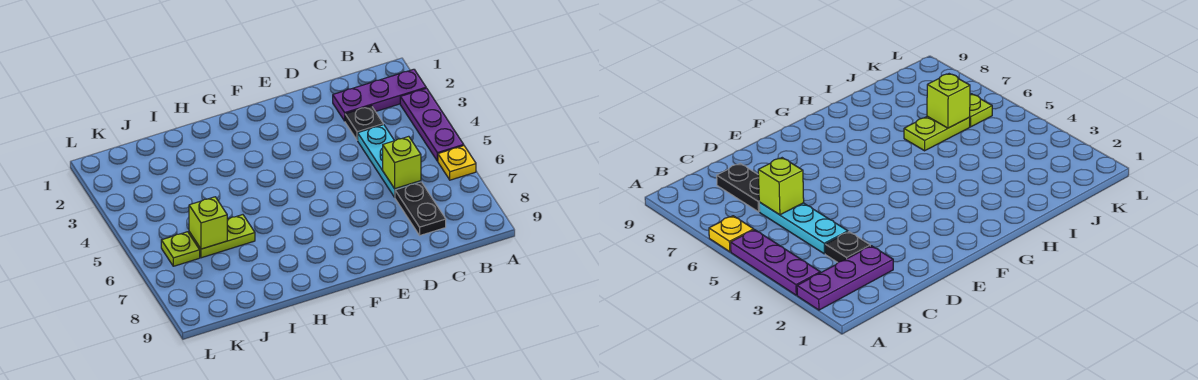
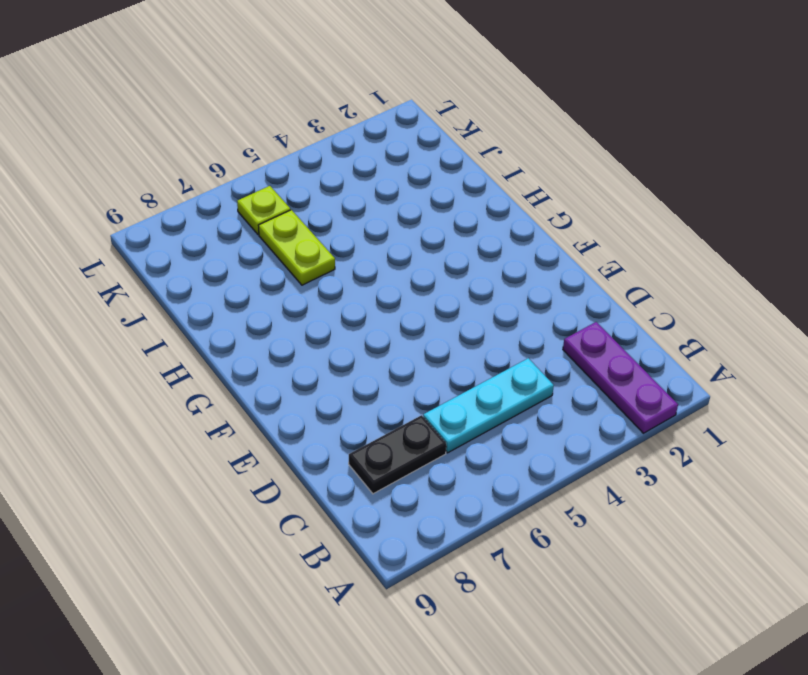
none -> purple 1x3 plate [400,88,464,161]
none -> yellow 1x1 plate [438,146,476,180]

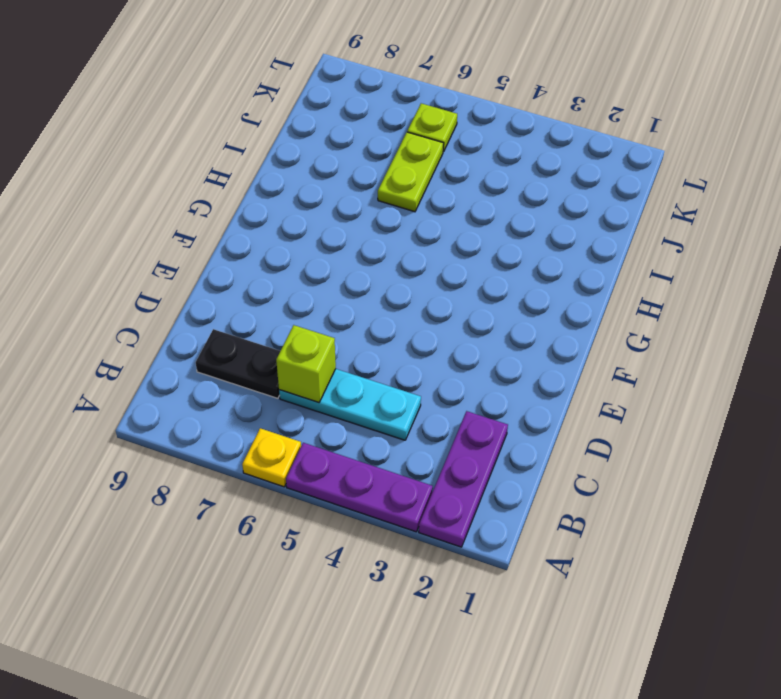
none -> black 1x1 plate [345,106,383,140]
none -> lime 1x1 brick [189,197,227,249]

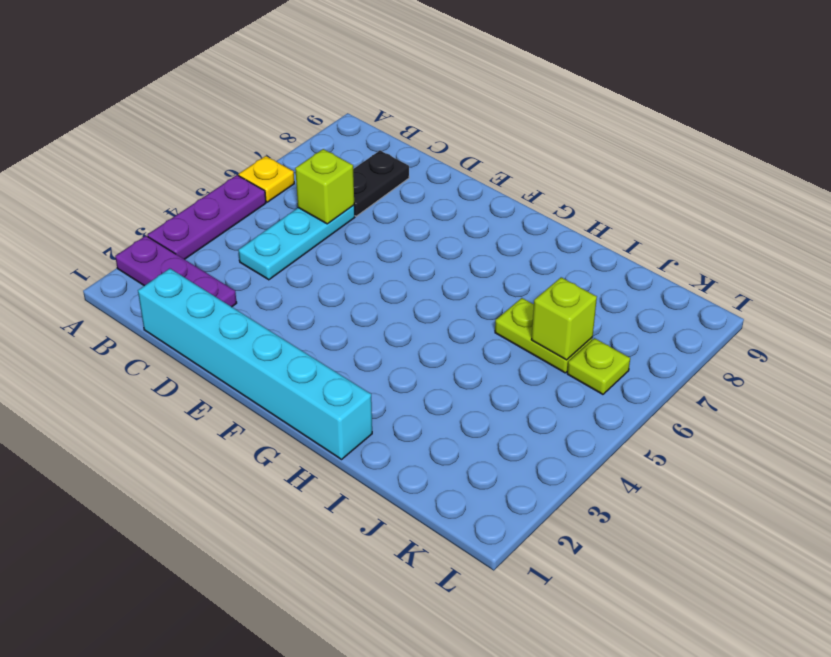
cyan 1x6 brick [138,269,372,459] -> none
none -> black 1x1 plate [345,106,383,140]

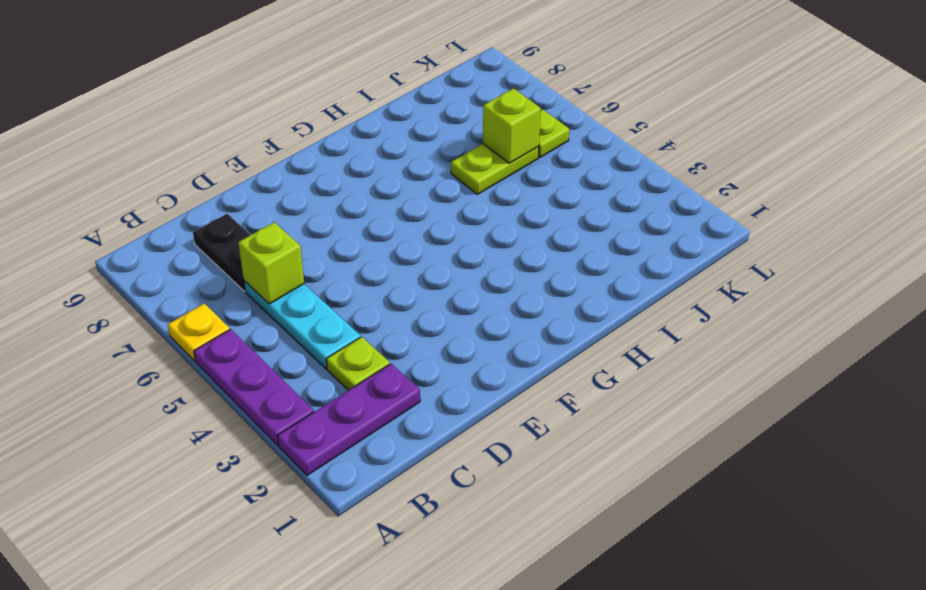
lime 1x1 plate [326,337,390,390] -> black 1x1 plate [345,106,383,140]

